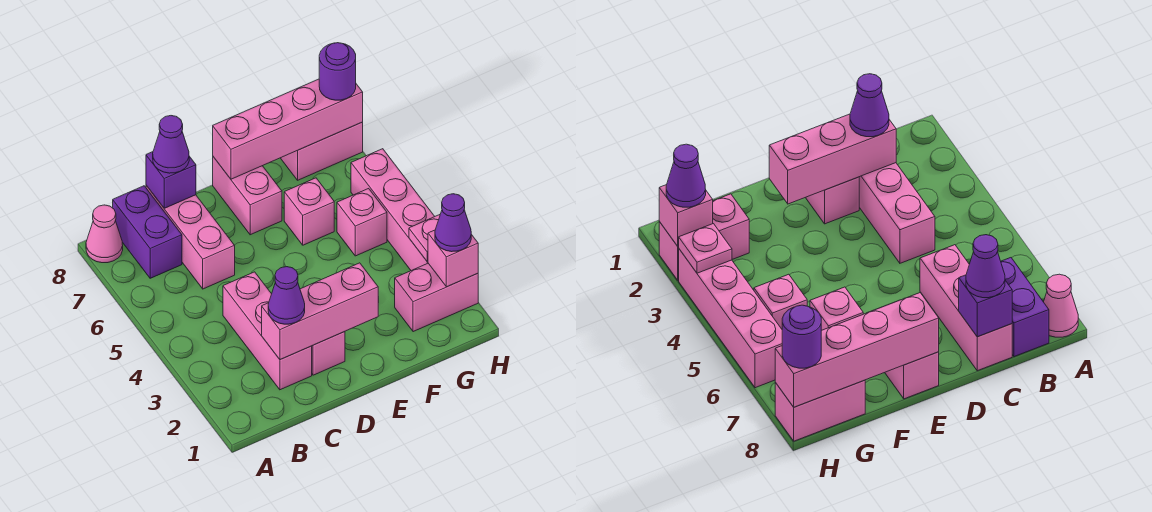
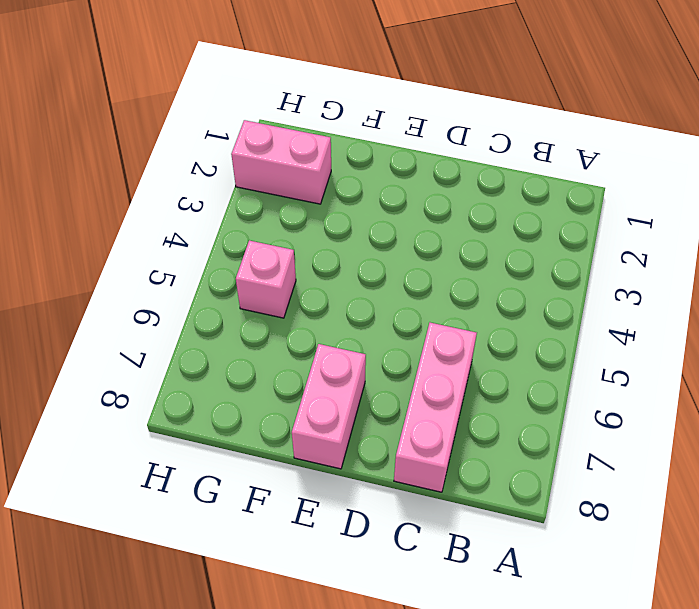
none -> pink 1x1 cone [86,205,123,263]
none -> purple 1x2 brick [113,186,182,278]
none -> pink 1x3 brick [223,272,312,390]

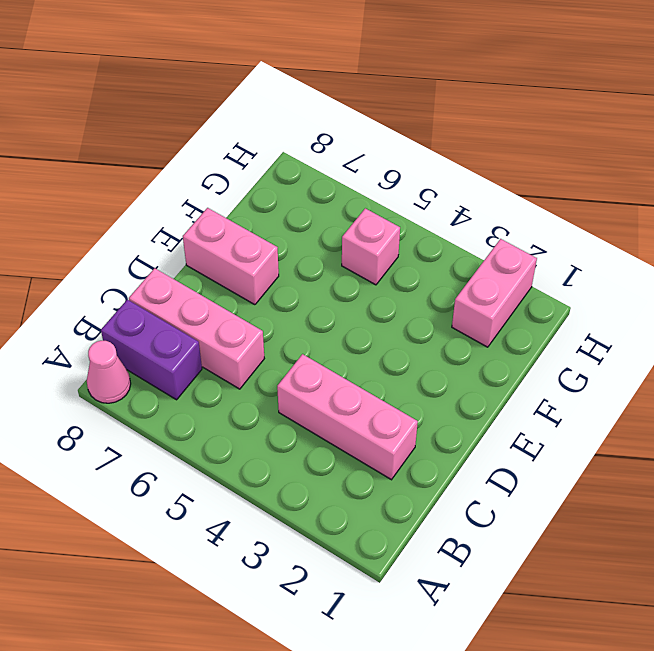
none -> pink 1x1 brick [312,332,345,375]
none -> pink 1x1 brick [284,178,334,245]
none -> pink 1x2 brick [281,122,363,180]

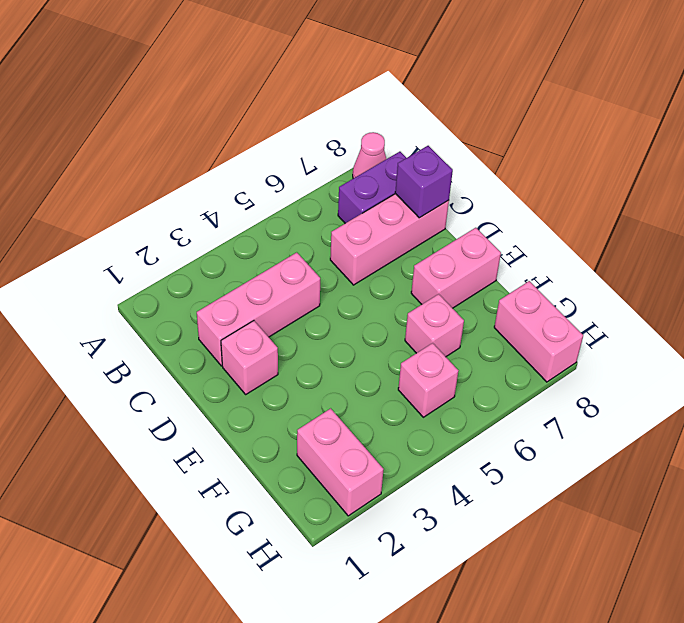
none -> pink 1x4 brick [351,149,435,271]
none -> pink 1x3 brick [262,263,378,360]
none -> pink 1x4 brick [213,79,363,179]

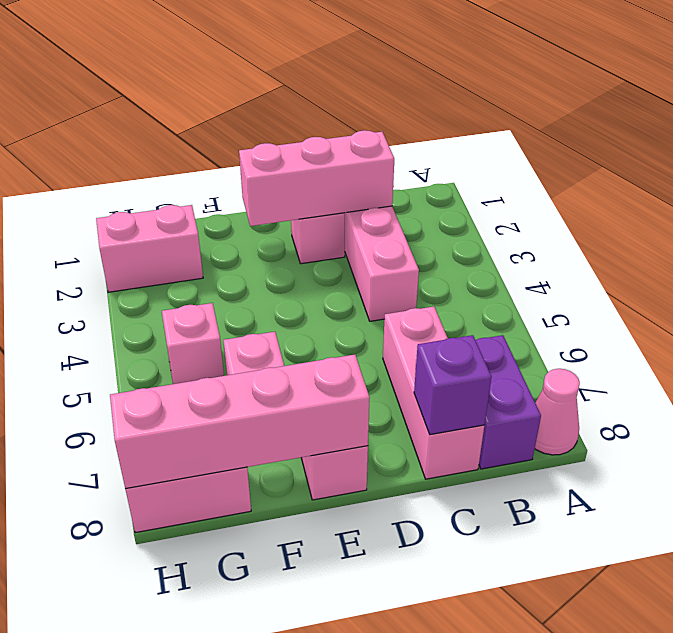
none -> pink 1x4 brick [351,149,435,271]
none -> pink 1x1 brick [428,230,478,287]
none -> pink 1x1 plate [409,215,440,262]

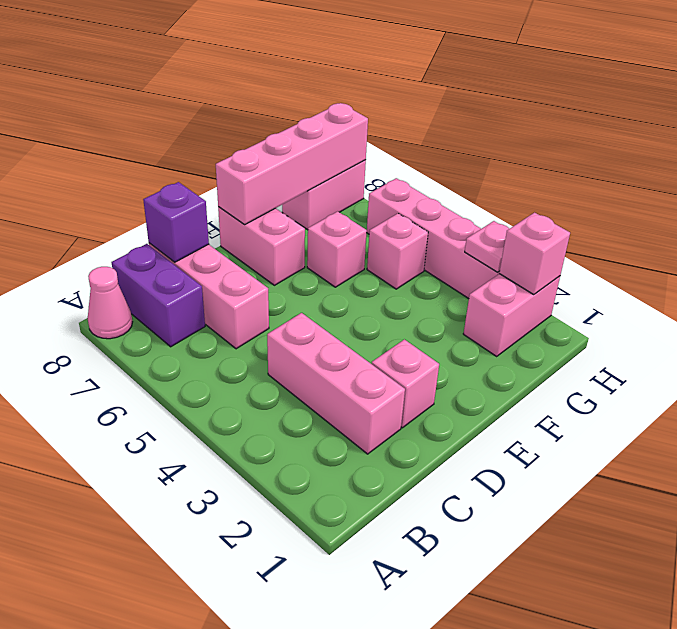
none -> pink 1x3 brick [262,263,378,360]
none -> purple 1x1 cone [268,267,305,324]
none -> purple 1x1 cone [153,116,189,173]

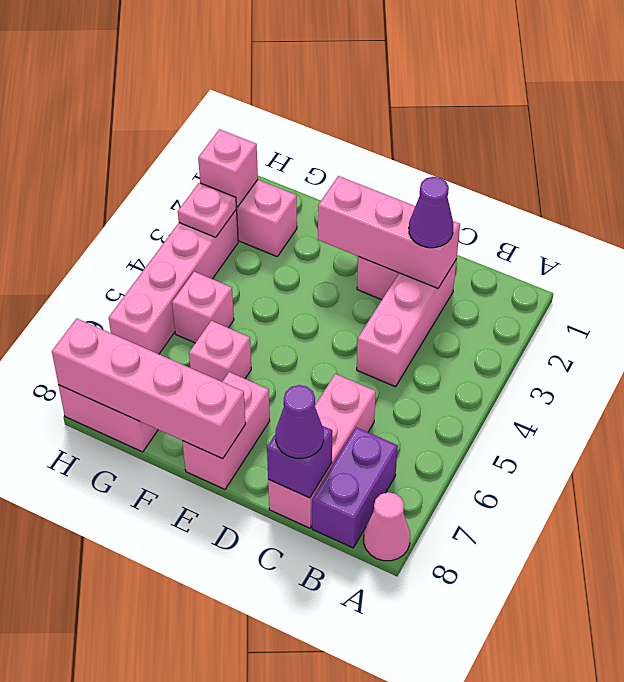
none -> purple 1x1 cone [435,194,471,252]
none -> purple 1x1 round brick [319,43,356,100]

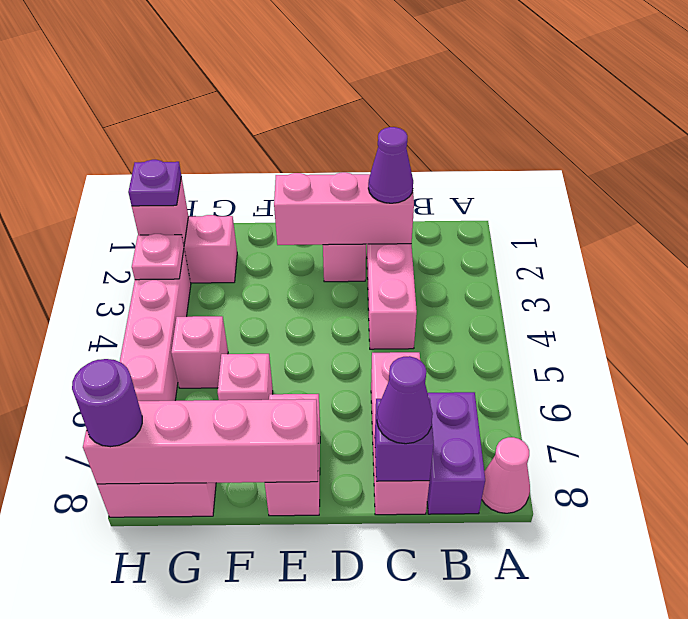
purple 1x1 plate [128,160,181,206] -> purple 1x1 cone [435,194,471,252]

